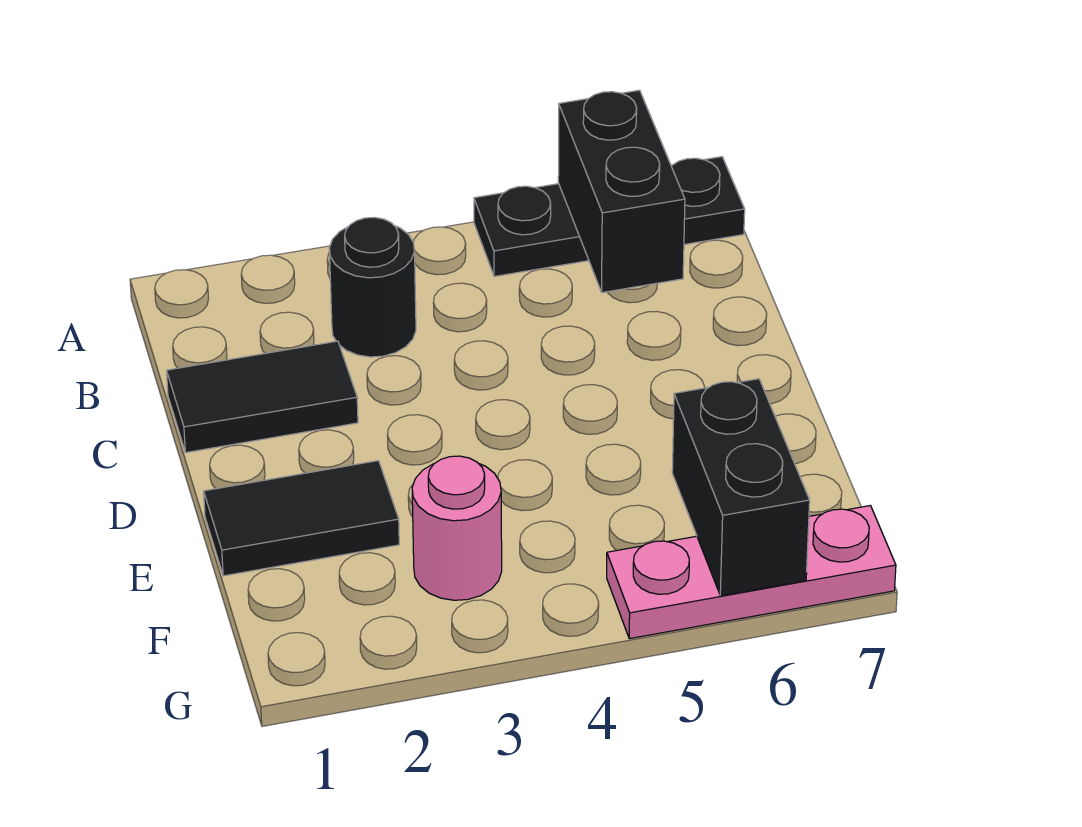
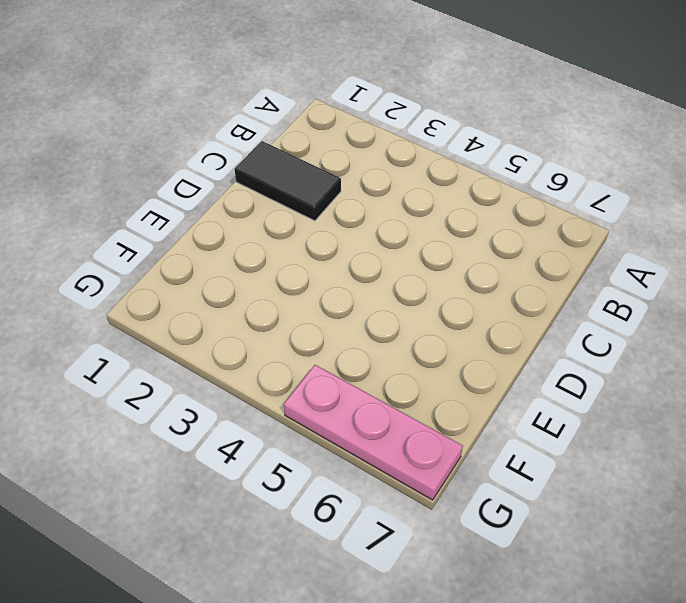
none -> black 1x3 plate [474,157,745,277]
none -> black 1x1 round brick [329,218,416,357]

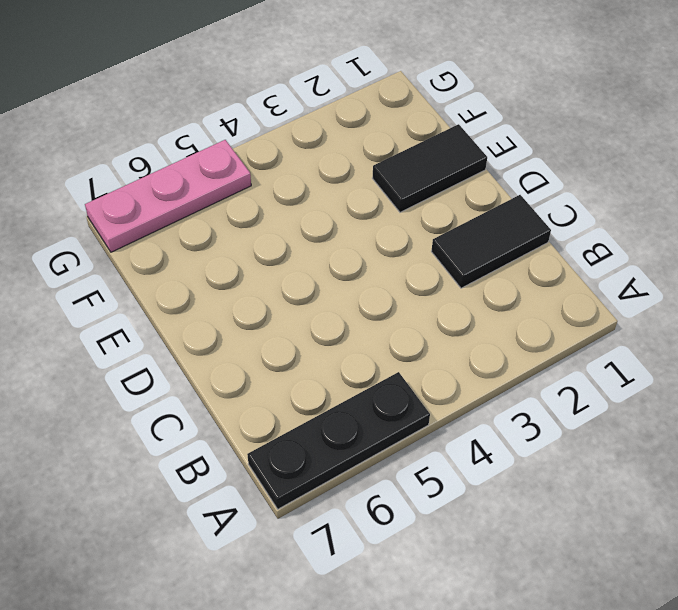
none -> black 1x1 round brick [329,218,416,357]
none -> pink 1x1 round brick [412,456,502,600]

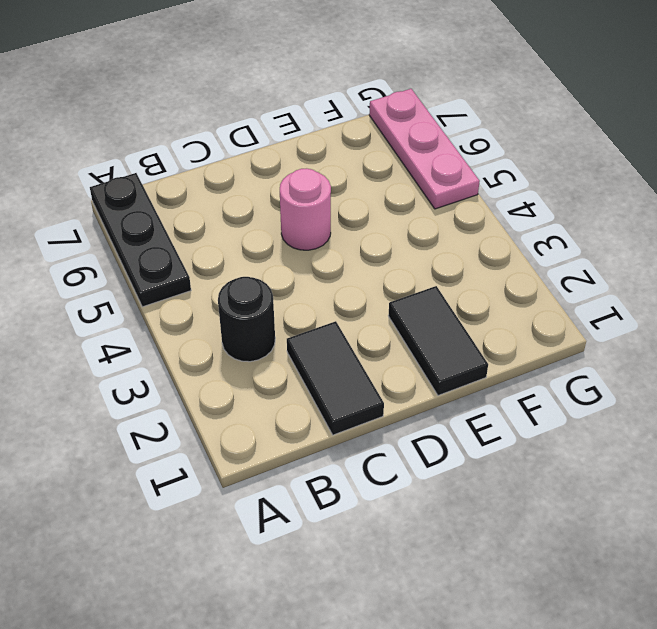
pink 1x1 round brick [280,168,331,250] -> pink 1x1 round brick moved to [412,456,502,600]
none -> black 1x2 brick [558,90,685,293]
none -> black 1x2 brick [672,379,810,596]

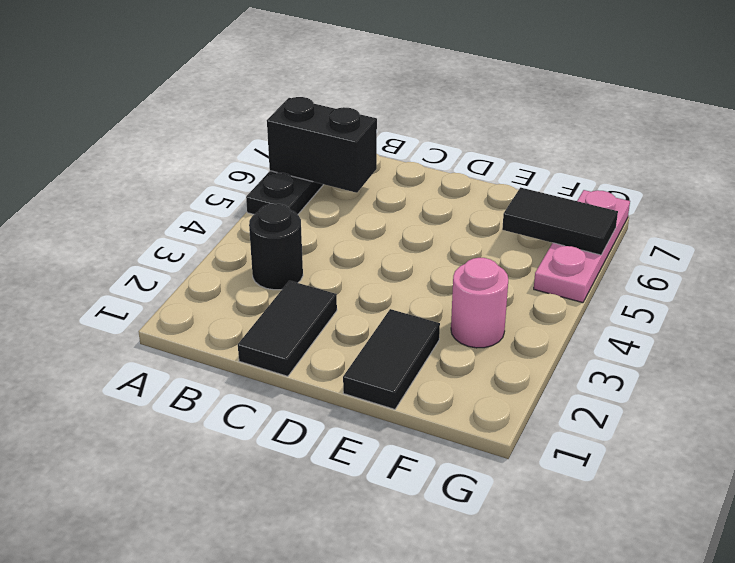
black 1x2 tile [502,188,618,255] -> black 1x2 brick [672,379,810,596]

